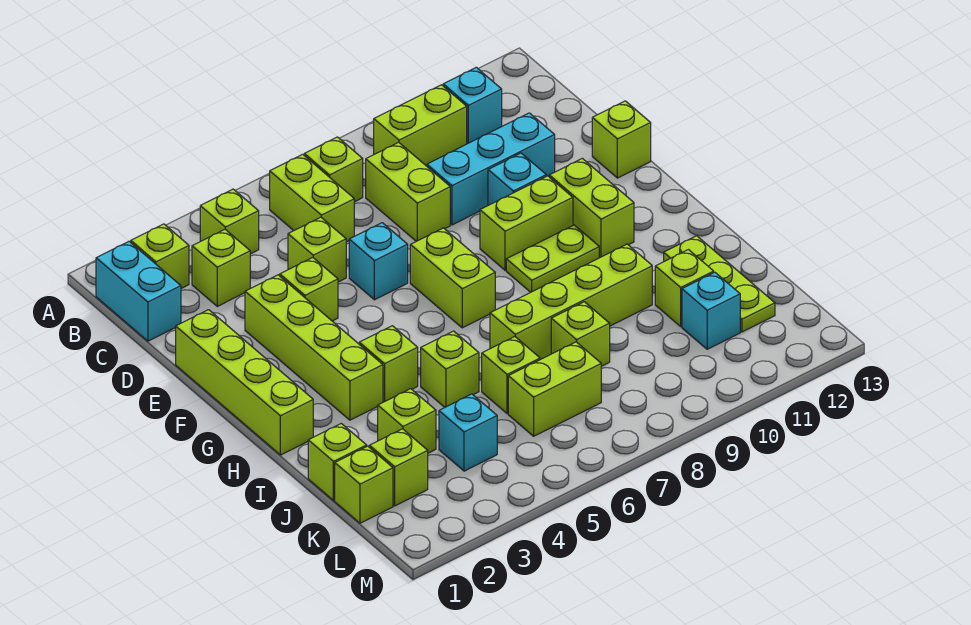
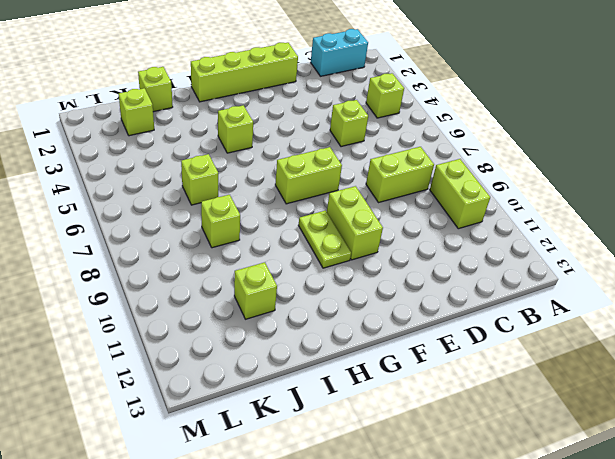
none -> lime 1x1 brick [131,224,189,288]
none -> lime 1x2 brick [270,154,354,242]
none -> lime 1x1 brick [304,137,363,202]
none -> cyan 1x1 brick [443,67,502,144]

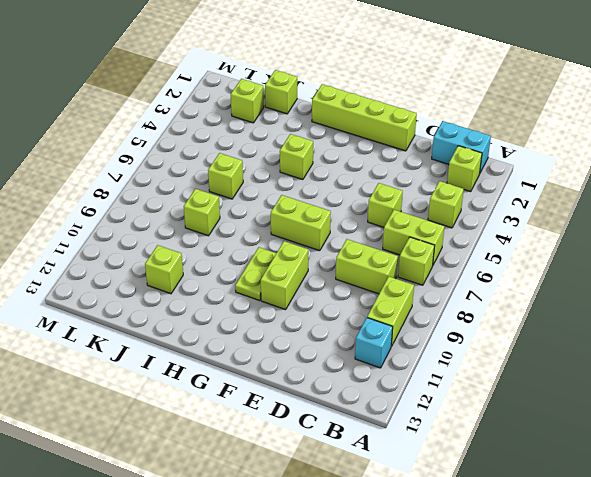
none -> lime 1x1 brick [192,229,250,306]
none -> cyan 1x3 brick [427,113,555,225]
none -> lime 1x4 brick [245,275,383,420]
none -> lime 1x1 brick [280,258,338,321]

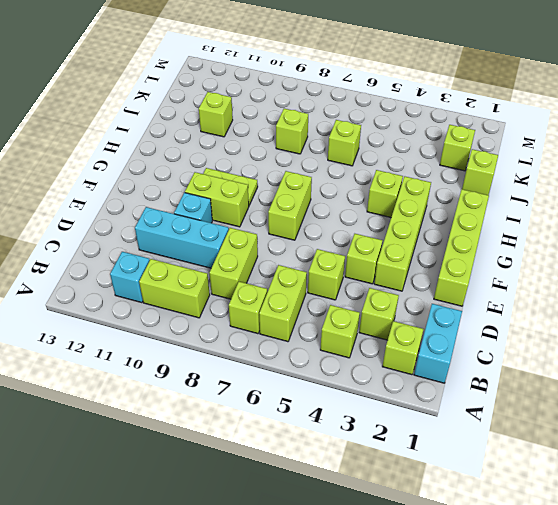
none -> cyan 1x1 brick [349,223,408,300]
none -> lime 1x1 brick [592,101,651,178]
none -> lime 1x2 brick [549,158,634,257]
none -> lime 1x1 brick [421,331,479,407]

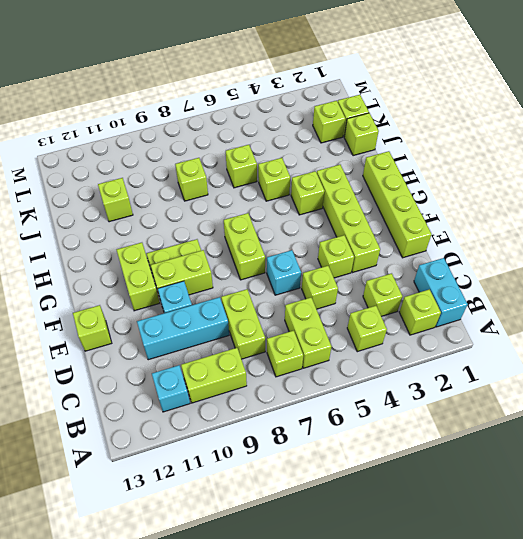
none -> lime 1x4 brick [490,244,652,360]
none -> lime 1x3 plate [664,236,775,332]
none -> lime 1x1 brick [378,389,436,453]
none -> cyan 1x1 brick [439,394,497,471]

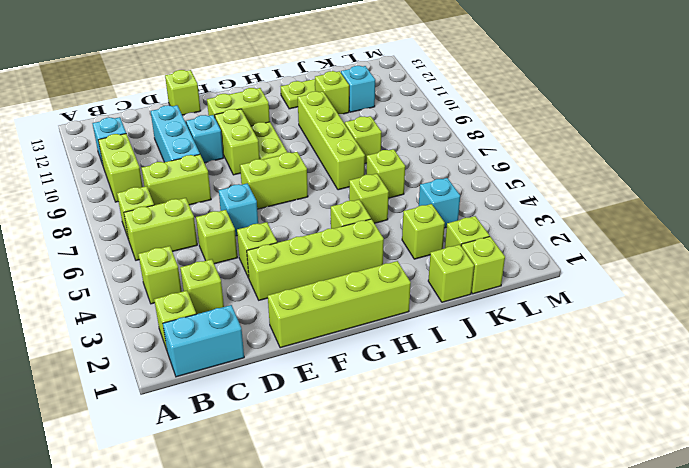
none -> lime 1x2 brick [508,342,601,436]

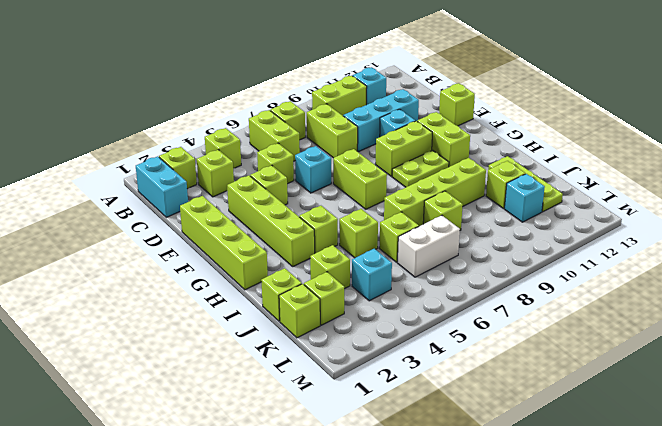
white 1x2 brick [398,215,460,277] -> lime 1x2 brick [508,342,601,436]

